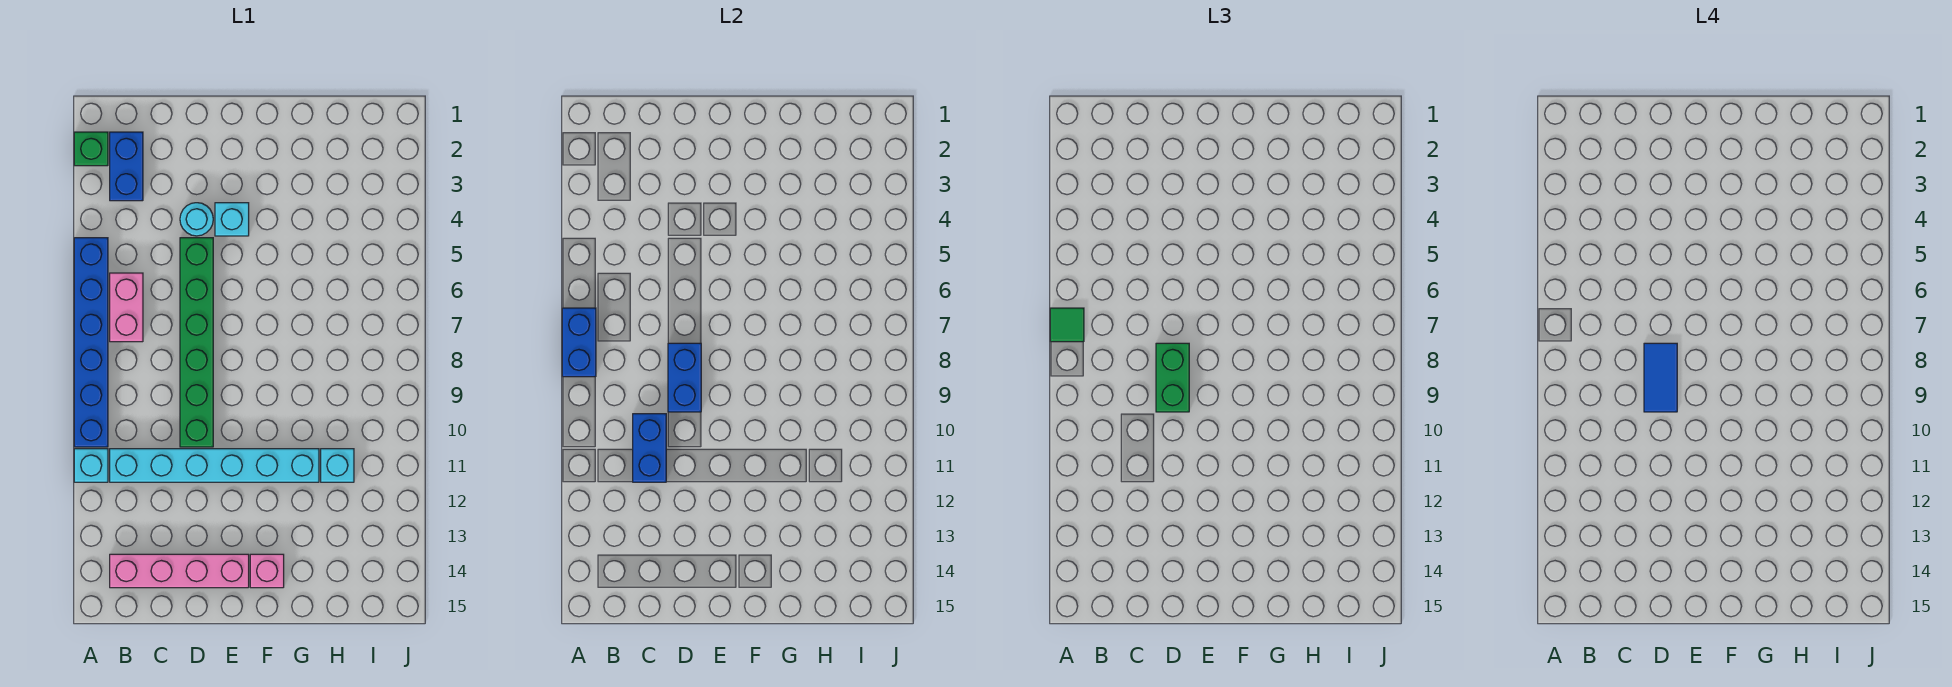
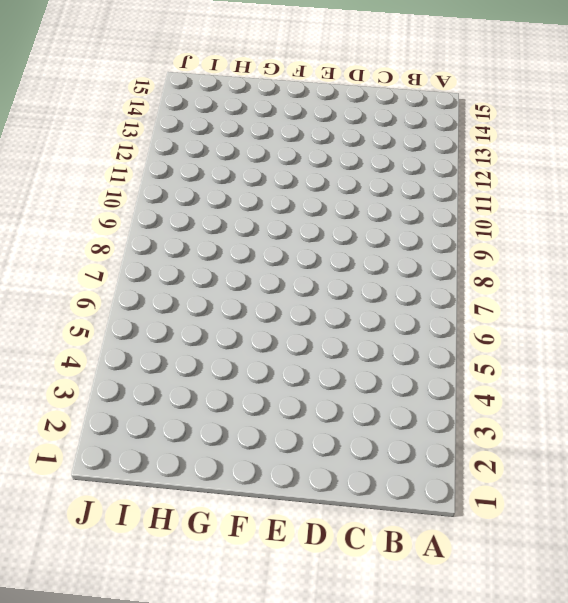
none -> green 1x1 brick [74,132,108,166]
none -> blue 1x6 brick [74,238,108,447]
none -> cyan 1x1 brick [74,449,108,482]

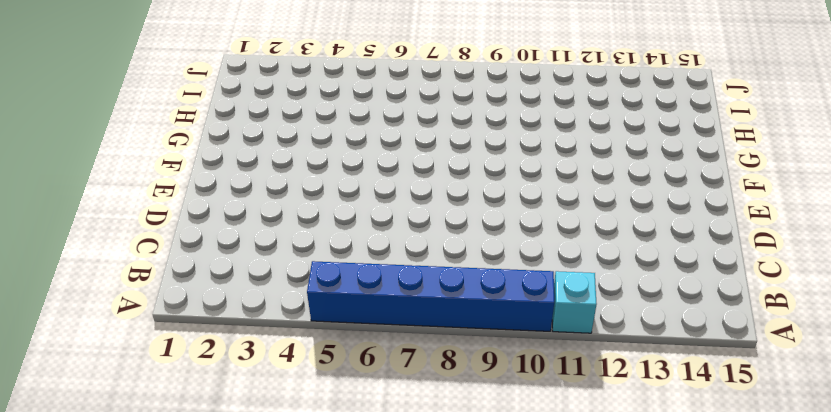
none -> green 1x1 brick [74,132,108,166]
none -> blue 1x2 brick [110,132,143,201]
none -> pink 1x2 brick [110,273,143,342]

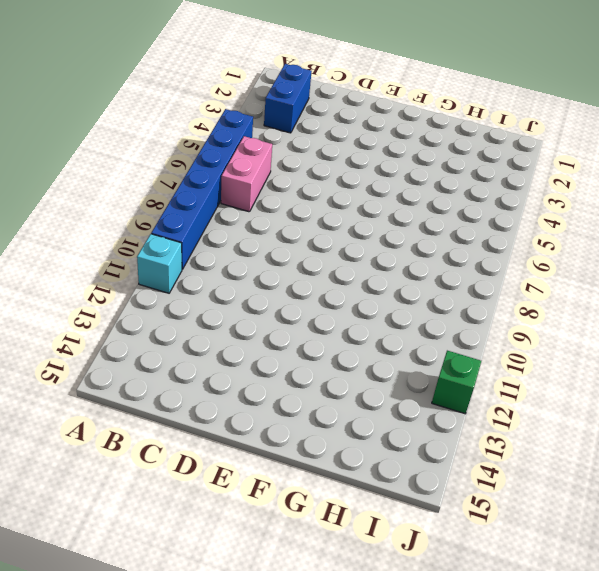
green 1x1 brick [432,351,481,414] -> green 1x1 brick moved to [74,132,108,166]
none -> cyan 1x6 brick [110,449,319,482]
none -> pink 1x4 brick [110,554,249,588]
none -> cyan 1x1 round brick [180,203,213,236]

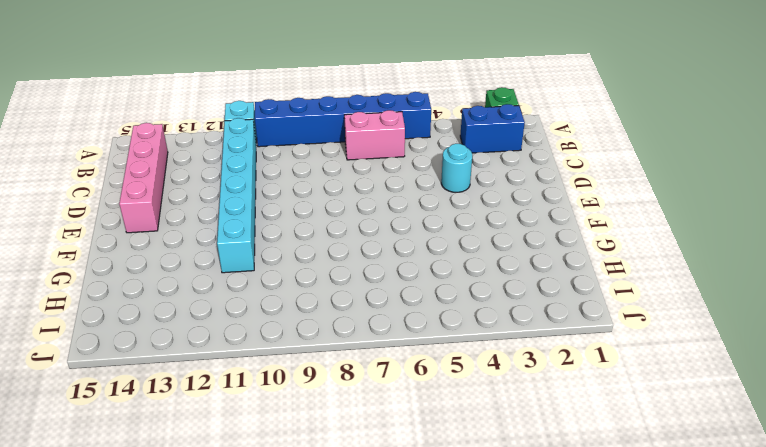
none -> green 1x6 brick [180,238,213,447]
none -> cyan 1x1 brick [215,203,249,236]
none -> pink 1x1 brick [250,554,284,588]

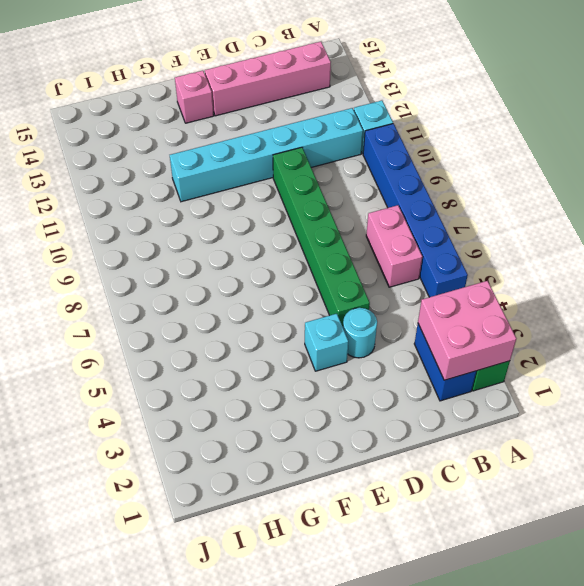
pink 2x2 brick [418,281,516,380] -> none
none -> cyan 1x1 brick [321,449,354,482]
none -> blue 1x2 brick [562,308,596,377]
none -> blue 1x2 brick [633,414,666,482]

